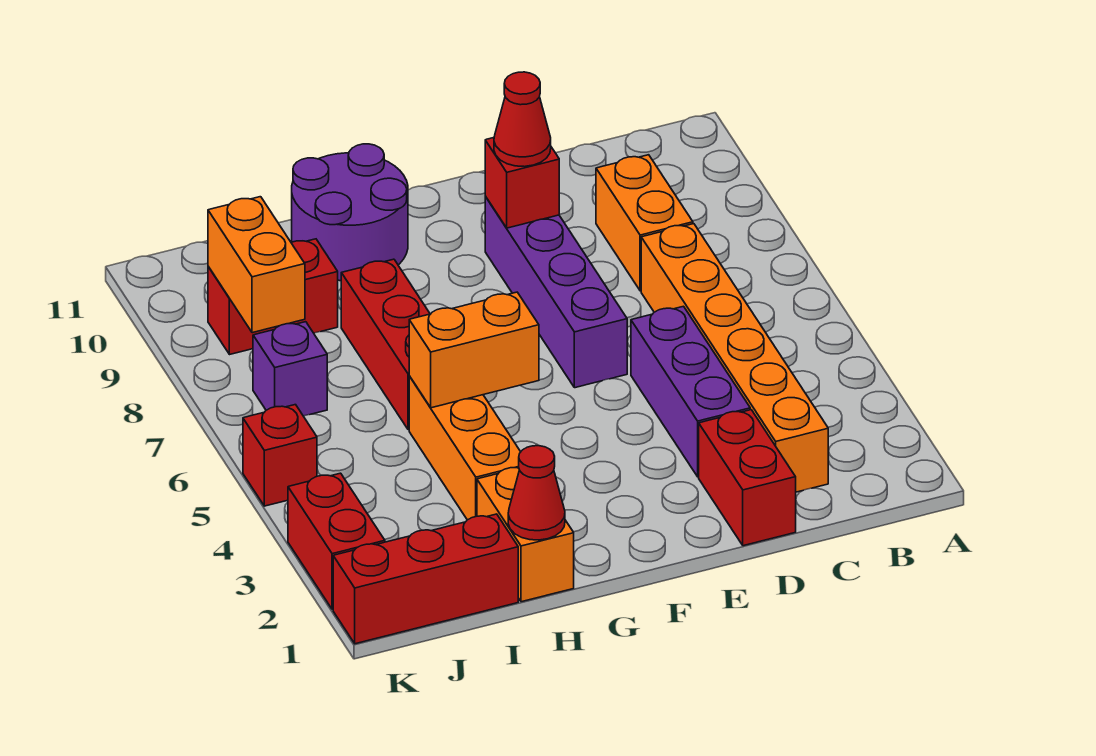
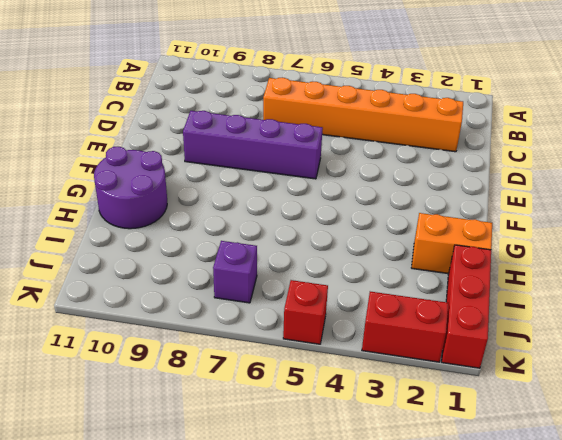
none -> orange 1x2 brick [596,155,693,291]
none -> red 1x2 brick [699,410,796,546]
none -> purple 1x3 brick [631,306,750,477]

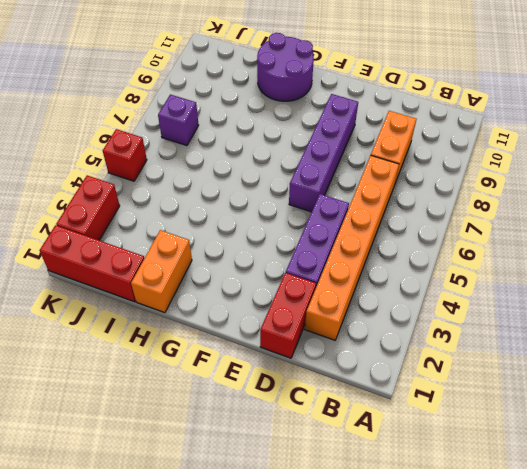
none -> orange 1x3 brick [409,376,520,520]
none -> red 1x3 brick [341,259,430,430]
none -> red 1x2 brick [208,239,338,355]

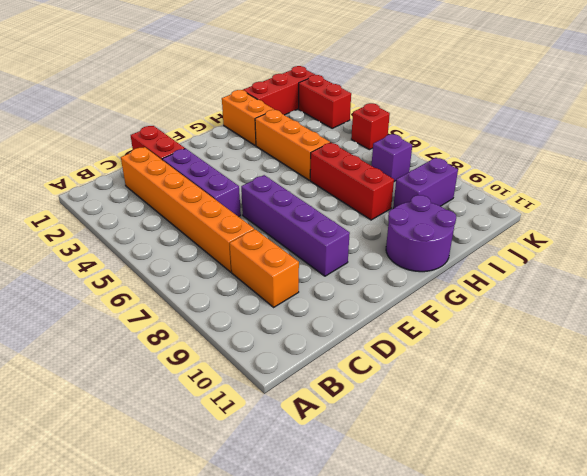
purple 1x2 brick [393,158,458,209] -> red 1x2 brick [208,239,338,355]
none -> red 1x1 brick [485,138,559,228]
none -> orange 1x2 brick [409,292,539,408]
none -> red 1x1 cone [508,446,565,540]

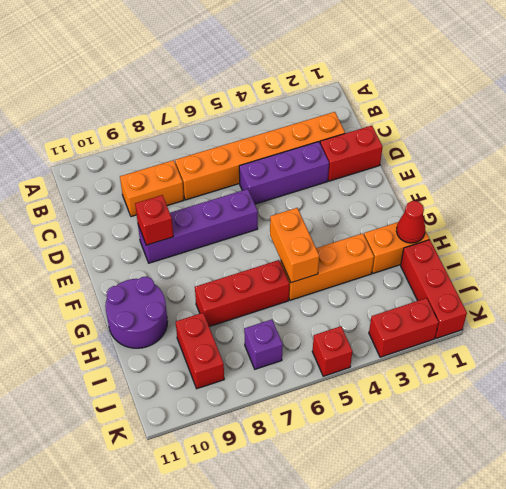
none -> orange 1x2 brick [208,197,305,333]
none -> red 1x1 cone [494,72,551,167]

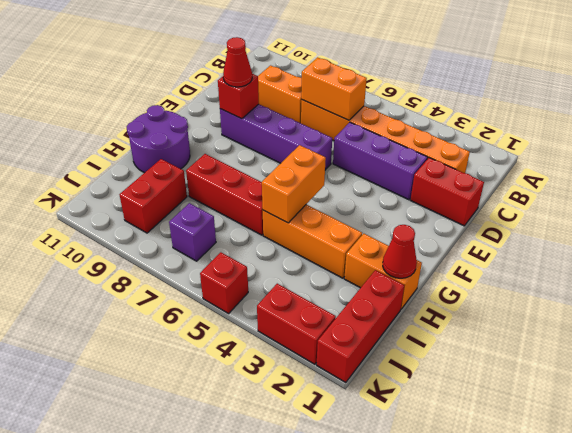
orange 1x2 brick [301,57,367,120] -> orange 1x2 brick moved to [208,197,305,333]

